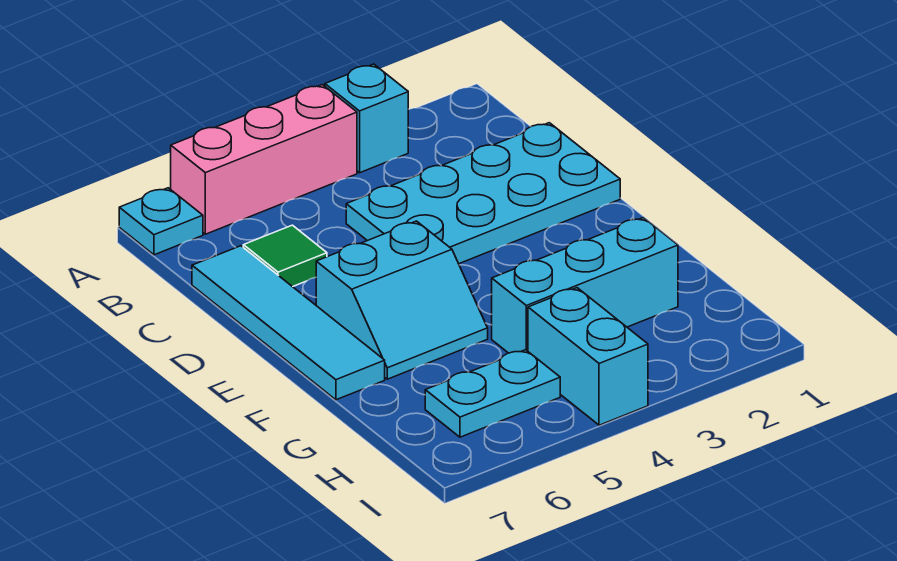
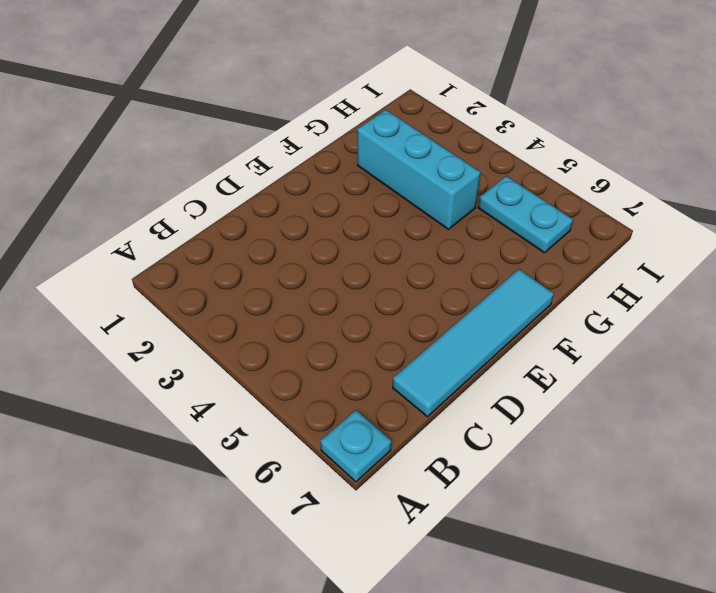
none -> cyan 1x1 brick [325,64,408,173]
none -> pink 1x3 brick [171,85,357,234]

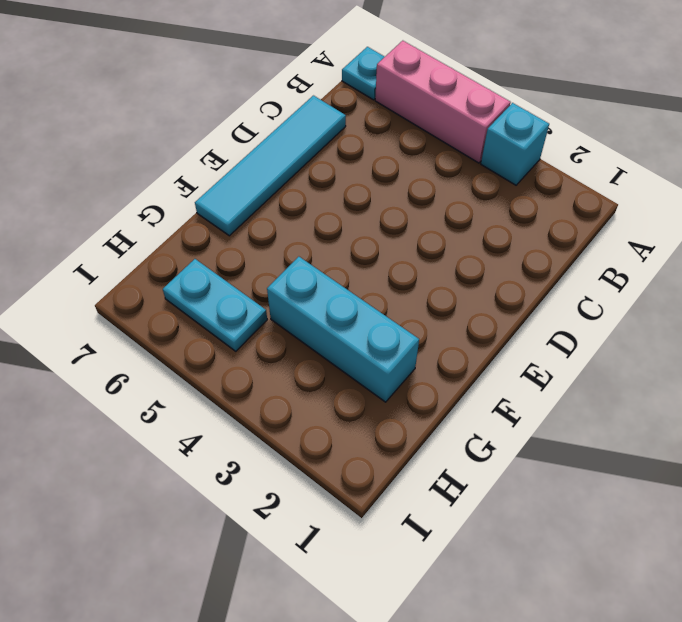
none -> cyan 2x4 plate [346,123,620,264]
none -> green 1x1 tile [243,225,327,287]

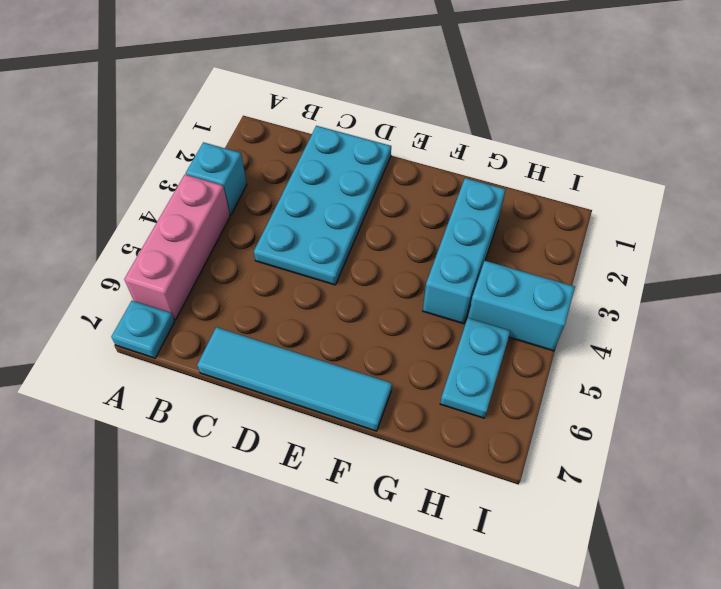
none -> green 1x1 tile [243,225,327,287]
none -> cyan 2x2 slope [316,221,488,379]

